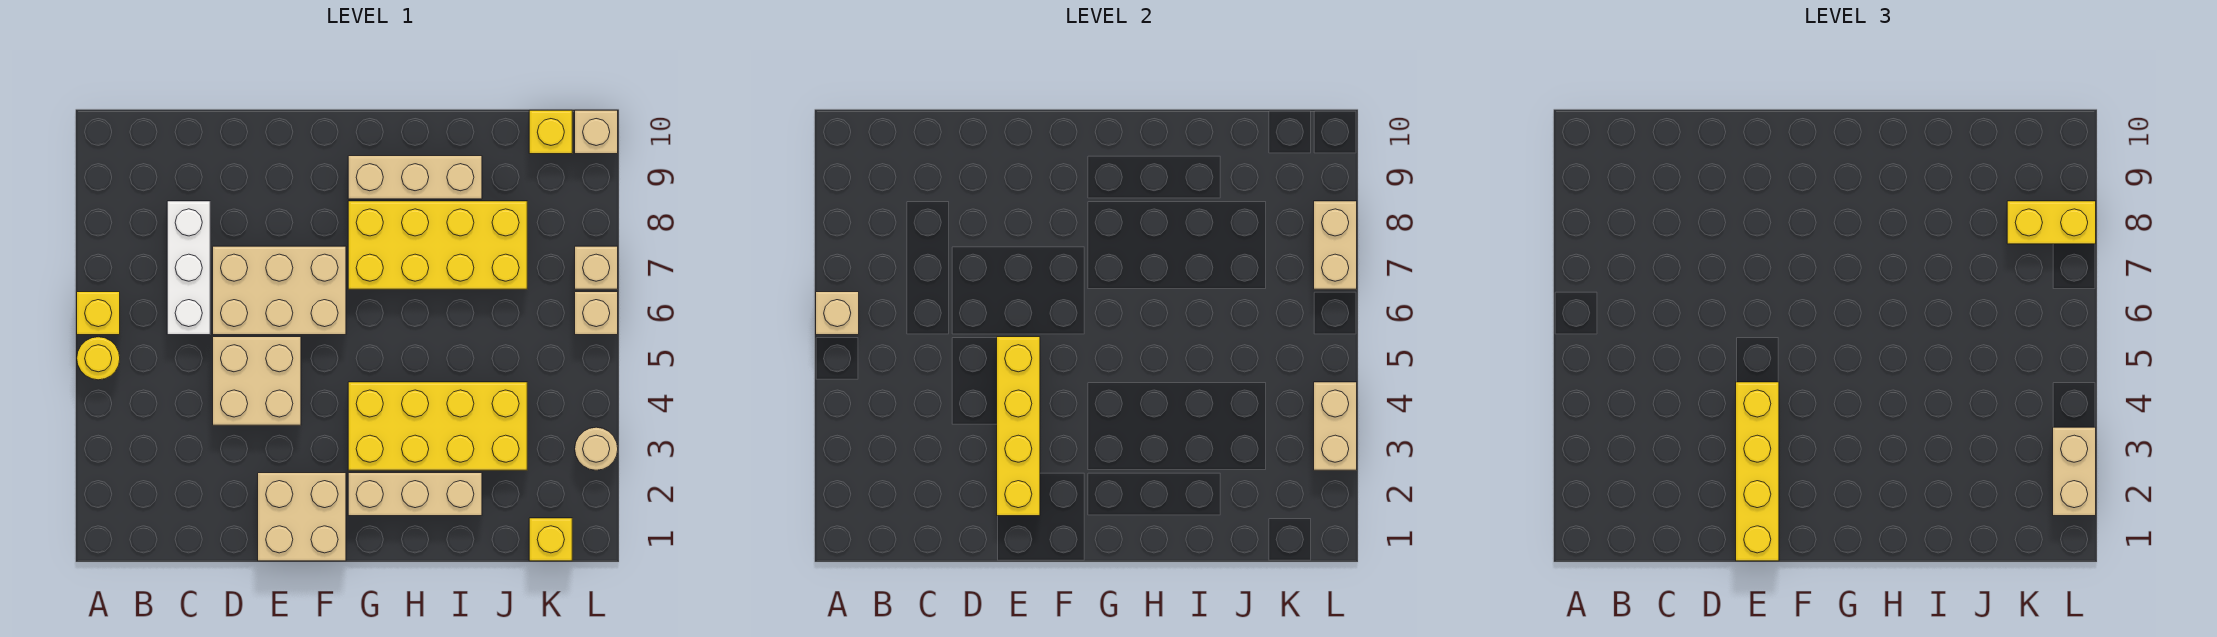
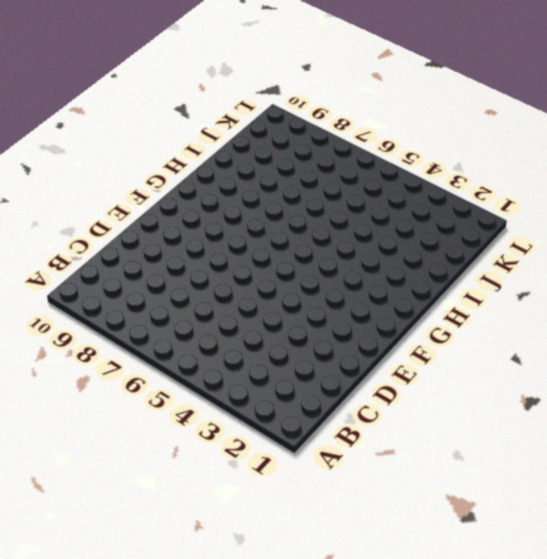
none -> yellow 1x1 round brick [77,337,120,380]
none -> yellow 1x1 brick [77,292,120,335]
none -> white 1x3 brick [167,201,210,335]

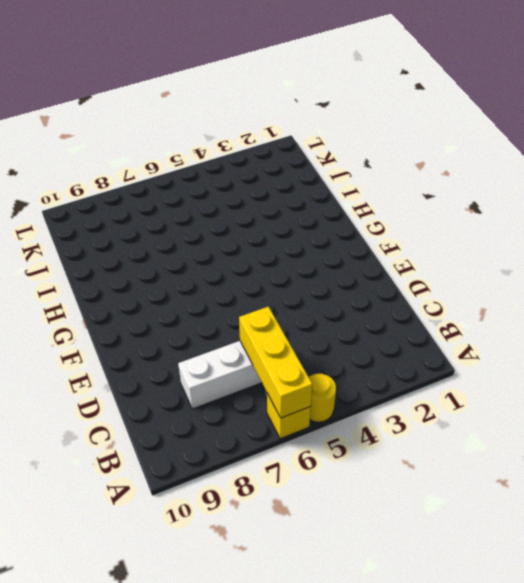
yellow 1x3 brick [239,307,312,418] -> tan 1x1 brick [816,292,859,335]
none -> tan 2x2 brick [213,337,301,425]
none -> tan 2x3 brick [213,246,346,335]
none -> tan 2x2 brick [258,473,346,561]

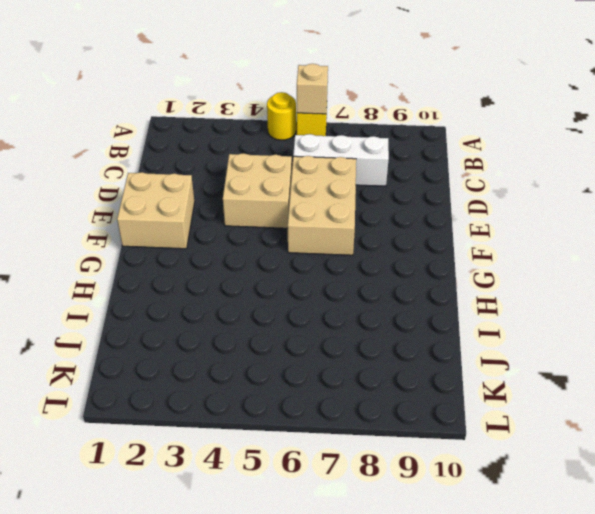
none -> tan 1x3 brick [348,473,482,516]
none -> yellow 2x4 brick [348,382,527,470]
none -> yellow 2x4 brick [348,201,527,289]

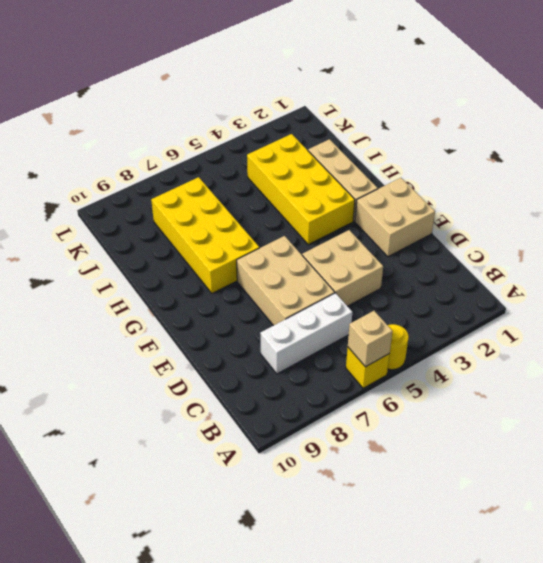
none -> tan 1x3 brick [348,156,482,199]
none -> yellow 1x1 brick [529,518,572,561]
none -> yellow 1x1 brick [529,110,572,154]

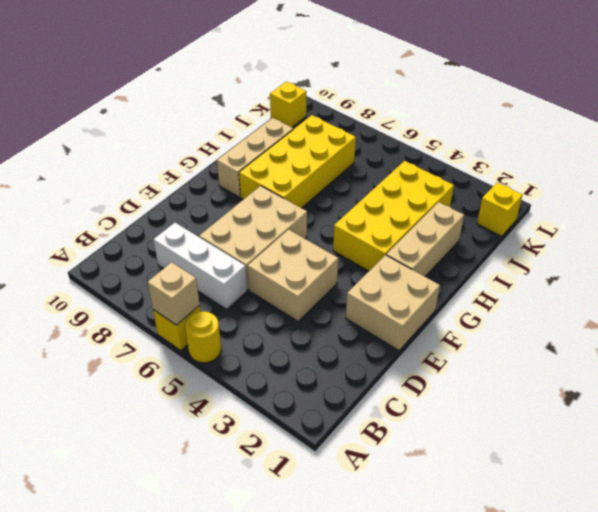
none -> tan 1x1 round brick [575,427,618,470]
none -> tan 1x1 brick [575,292,618,335]
none -> tan 1x1 brick [575,246,618,289]

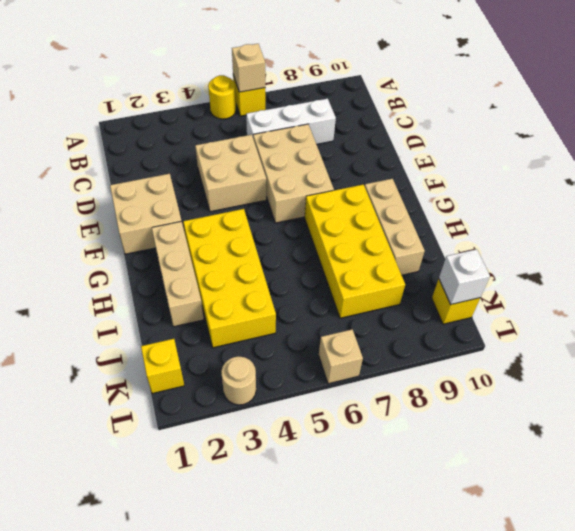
white 1x1 brick [439,249,490,304] -> none
none -> tan 1x1 brick [575,246,618,289]
none -> tan 1x1 brick [575,110,618,154]
none -> yellow 1x4 brick [997,337,1040,516]

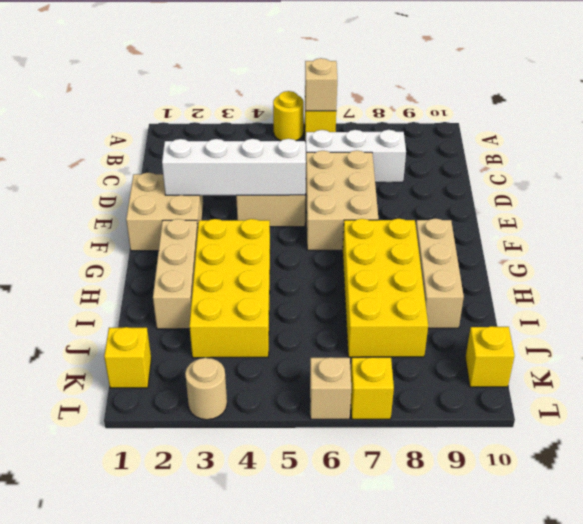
white 1x4 brick [162,139,306,196] -> yellow 1x4 brick [997,337,1040,516]
yellow 1x1 brick [351,357,394,419] -> tan 1x1 brick [575,246,618,289]
none -> tan 1x1 brick [575,110,618,154]
none -> tan 1x2 brick [1314,382,1357,470]
none -> tan 1x2 brick [1314,201,1357,289]

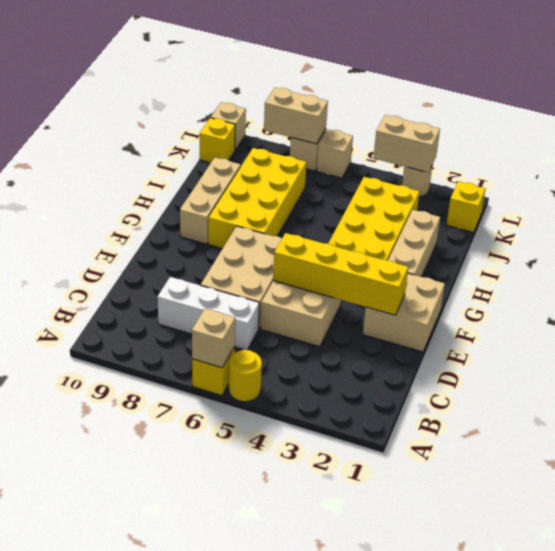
none -> yellow 1x4 brick [1736,382,1779,561]
none -> yellow 1x2 brick [2007,201,2096,244]
none -> tan 1x2 brick [2053,427,2096,516]

